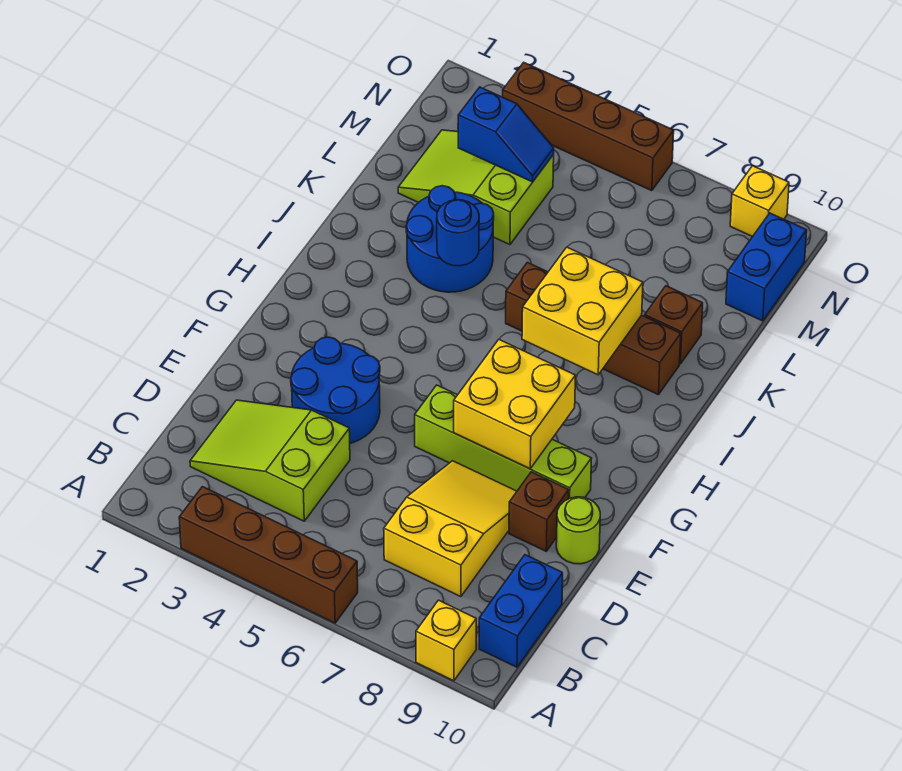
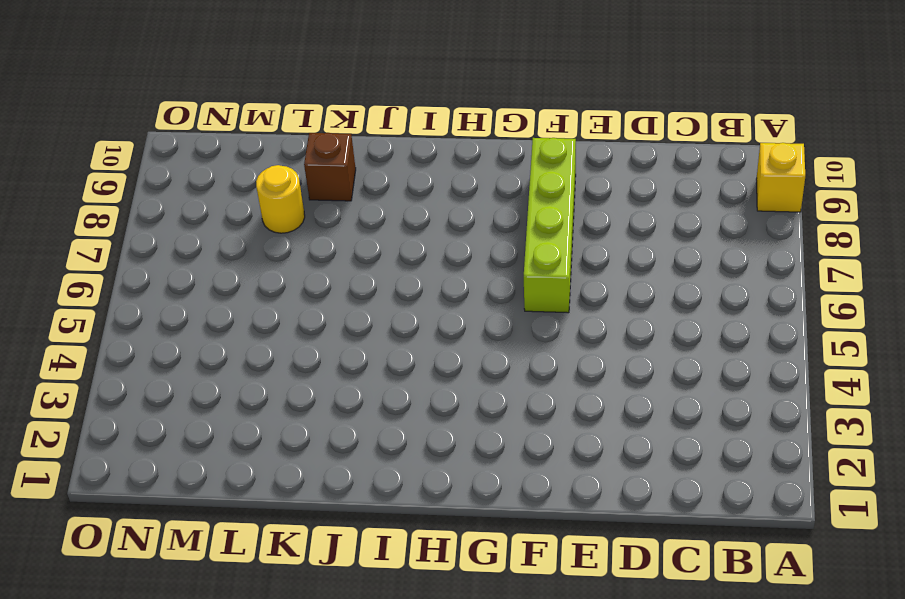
yellow 1x1 round brick [256,165,305,233] -> none
none -> brown 1x4 brick [179,487,358,623]
none -> blue 1x2 brick [479,555,563,667]
none -> lime 2x3 slope [190,400,350,521]

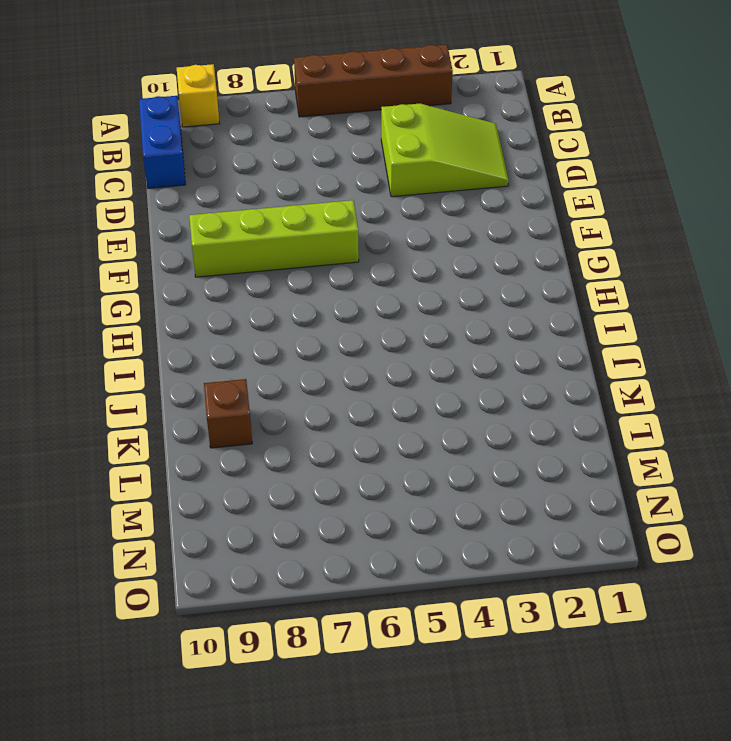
none -> yellow 2x3 slope [384,461,517,597]
none -> blue 2x2 round brick [291,337,380,443]
none -> brown 1x1 brick [509,472,569,551]

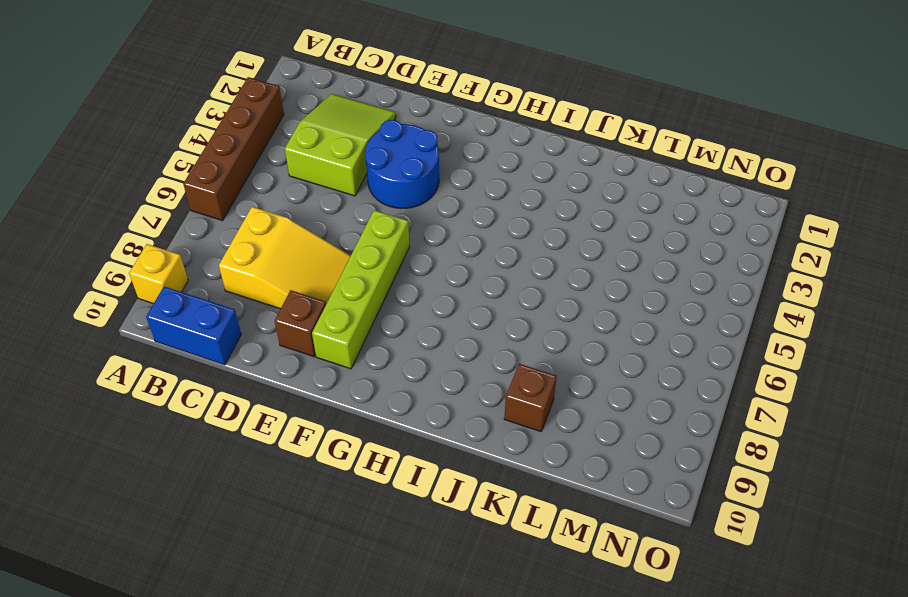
none -> lime 1x1 round brick [556,497,600,564]
none -> blue 2x2 round brick [406,186,494,292]
none -> brown 1x4 brick [506,262,681,395]

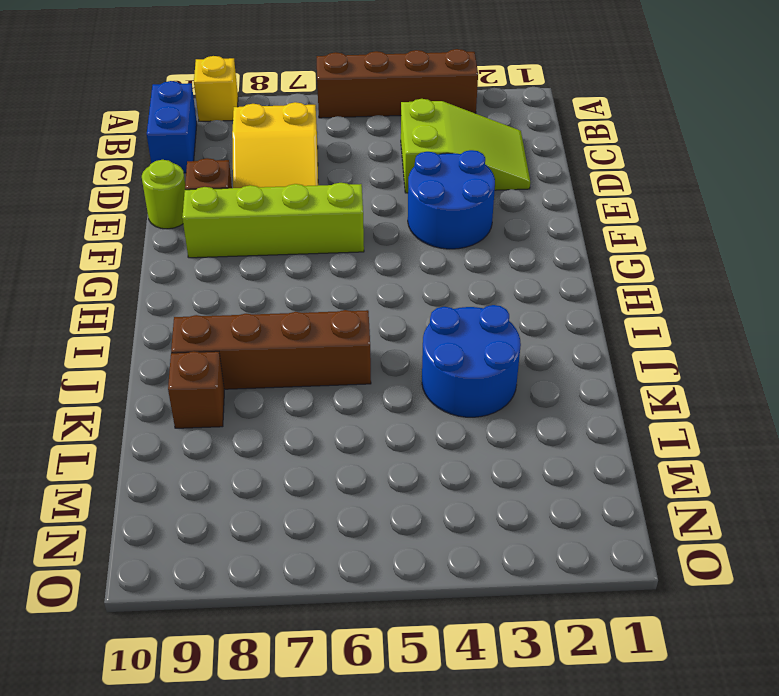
none -> lime 2x3 slope [398,130,554,245]
none -> blue 1x2 brick [726,213,807,321]
none -> brown 1x4 brick [503,62,674,191]

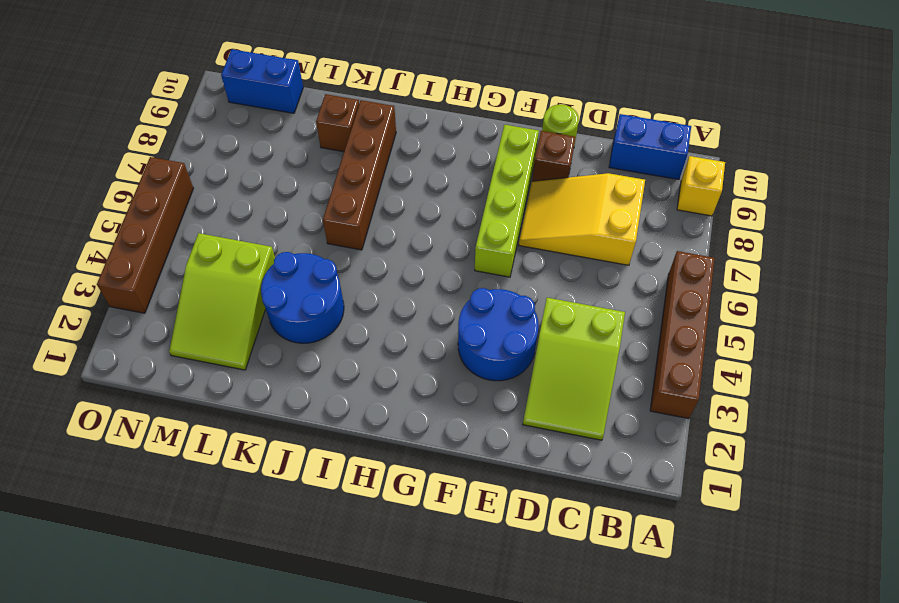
none -> yellow 1x1 brick [730,166,789,237]
none -> yellow 2x2 brick [454,340,575,469]
none -> yellow 2x2 brick [522,247,643,375]

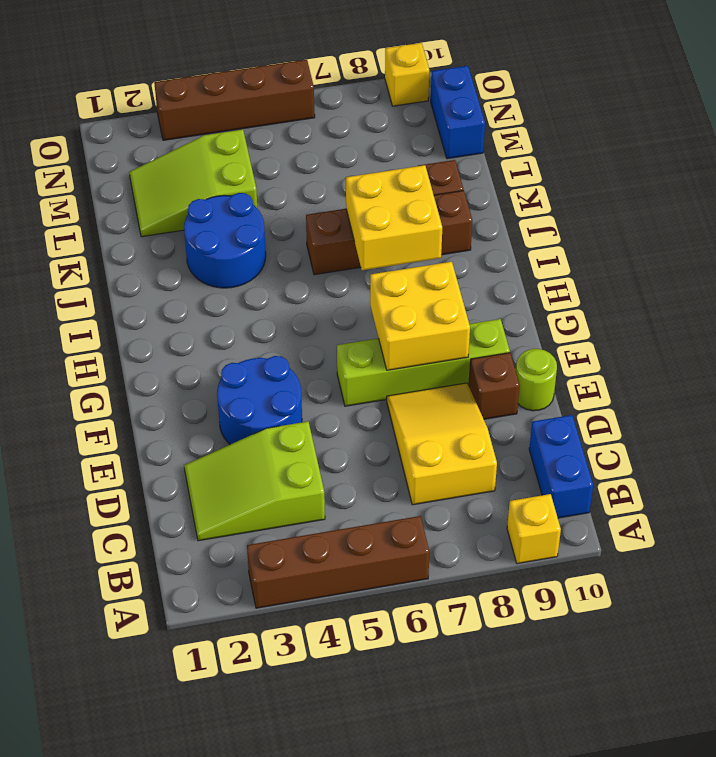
none -> blue 1x1 round brick [437,200,479,266]
none -> blue 1x2 slope [458,87,554,182]

